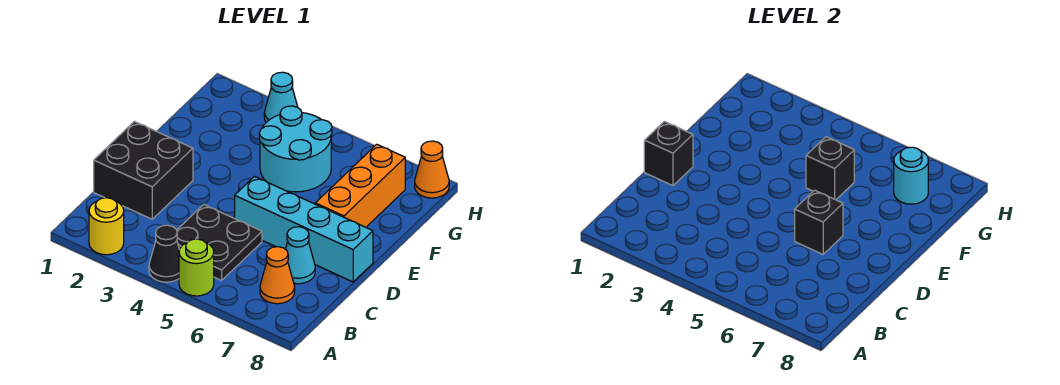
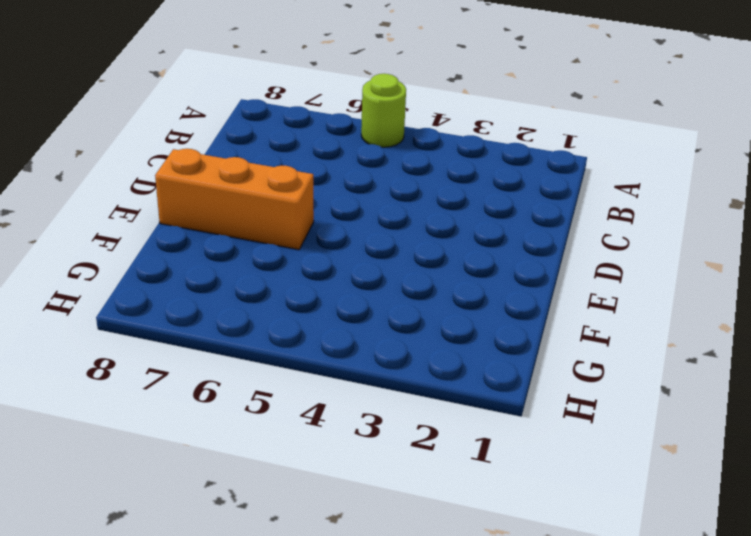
orange 1x3 brick [155,149,314,250] -> orange 1x3 brick turned to [315,144,405,227]
none -> yellow 1x1 round brick [89,198,124,255]
none -> black 1x1 cone [149,225,180,282]
none -> black 2x2 plate [177,204,262,280]

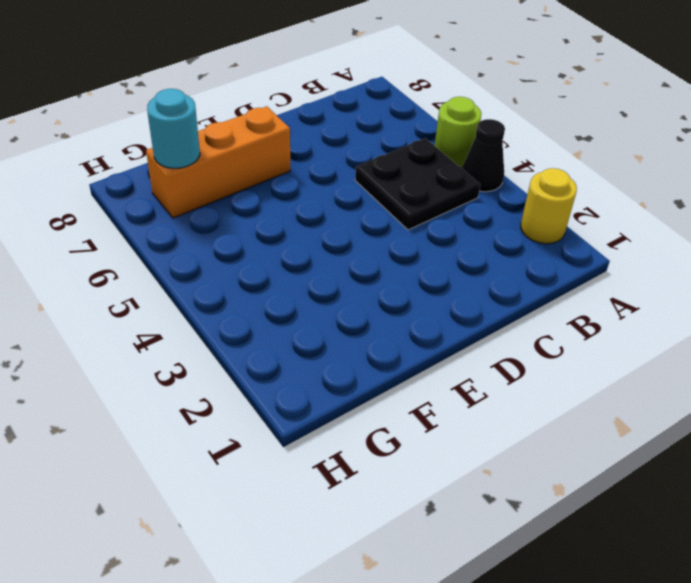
none -> orange 1x1 cone [260,247,295,304]
none -> black 2x2 brick [94,121,193,219]
none -> cyan 1x1 cone [286,227,315,284]

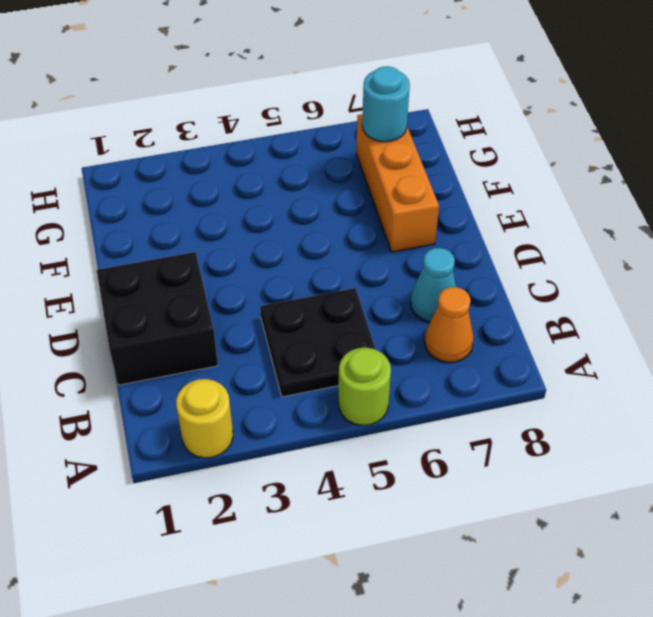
none -> black 1x1 cone [149,225,180,282]
none -> cyan 1x4 brick [235,177,373,282]
none -> cyan 2x2 round brick [259,106,332,192]

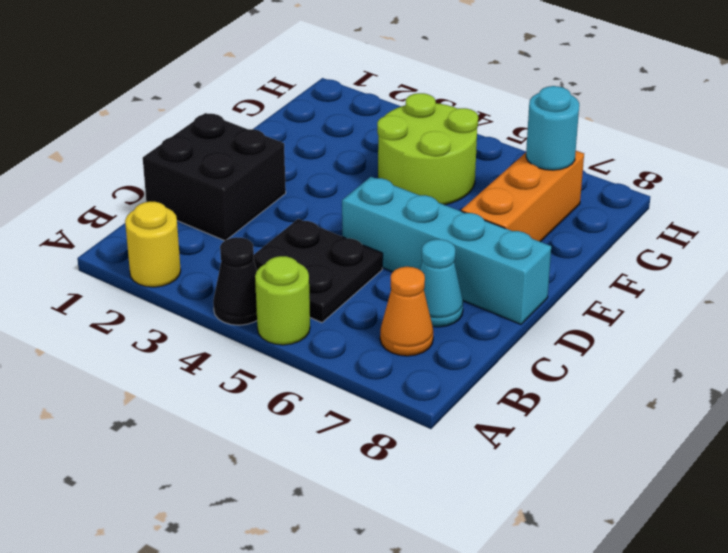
lime 2x2 round brick [377,93,478,205] -> cyan 2x2 round brick [259,106,332,192]
none -> cyan 1x1 cone [264,72,298,122]
none -> orange 1x1 cone [415,141,449,198]
none -> black 1x1 brick [644,121,693,186]

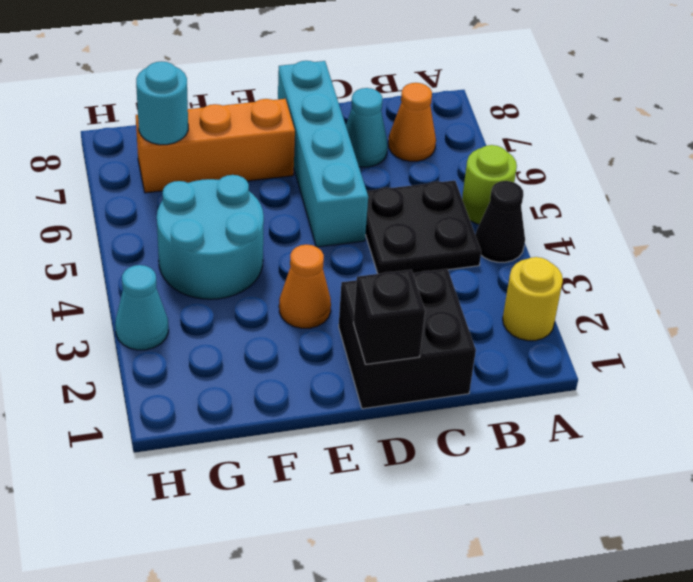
orange 1x1 cone [279,244,331,328] -> orange 1x1 cone moved to [415,141,449,198]
none -> black 1x1 brick [795,190,843,254]
none -> black 1x1 brick [806,137,854,200]

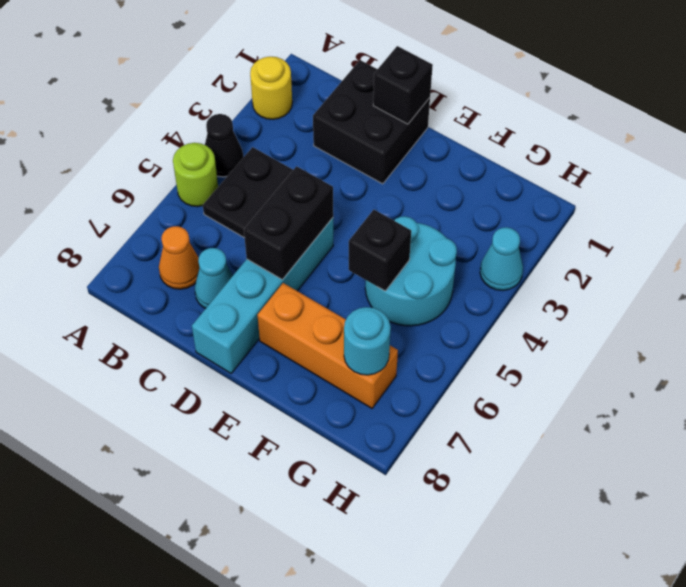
black 1x2 brick [244,166,333,280] -> black 1x1 brick [795,190,843,254]
none -> orange 1x1 cone [415,141,449,198]

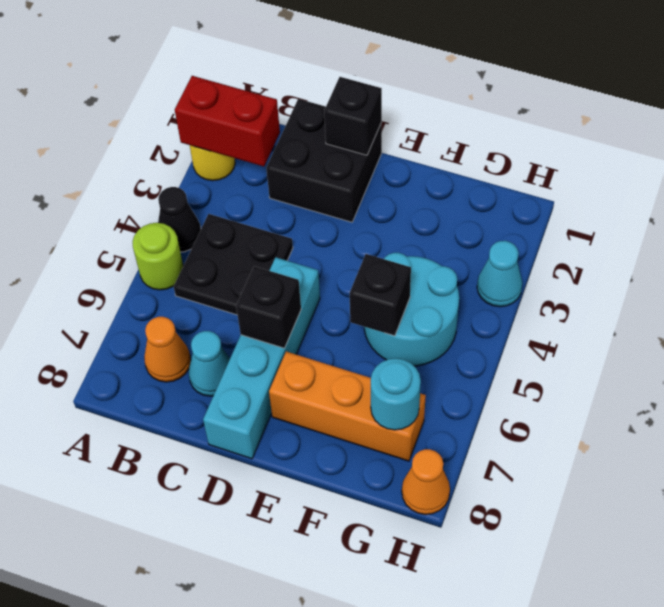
red 1x2 brick [175,76,280,166] -> none

